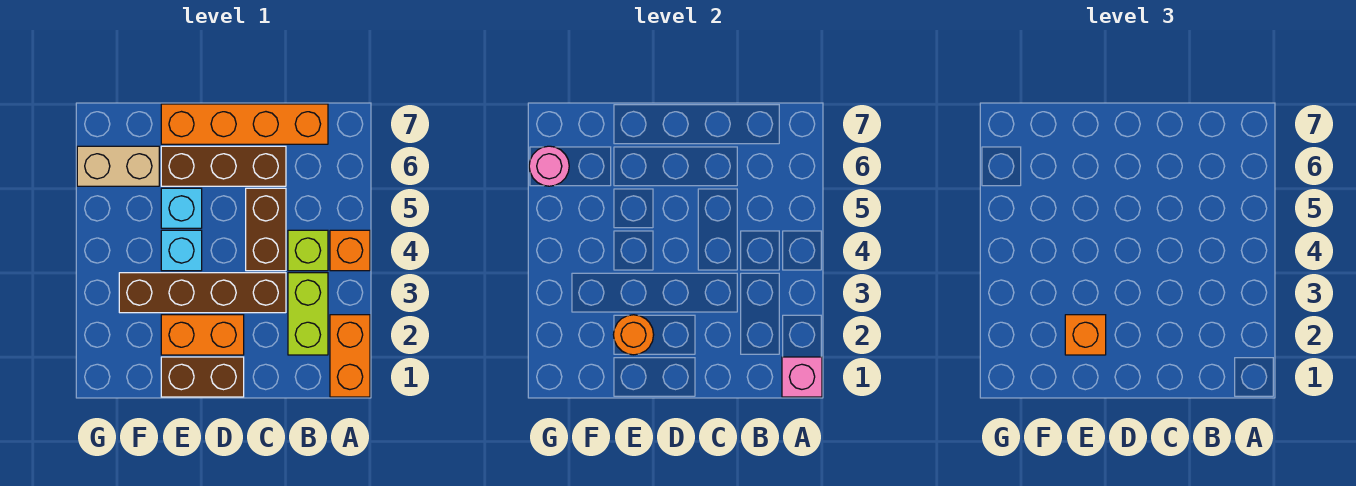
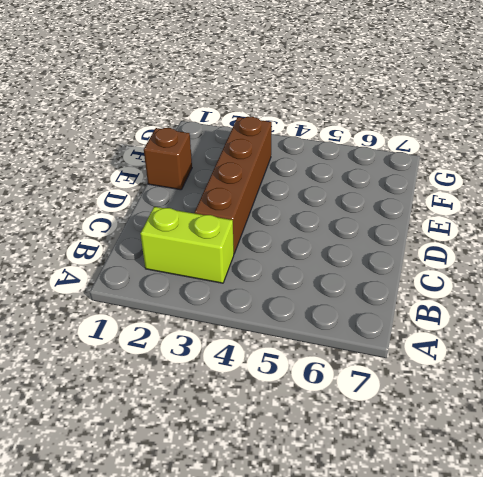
brown 1x1 brick [144,128,192,190] -> brown 1x2 brick [161,357,244,397]
none -> orange 1x2 brick [330,315,370,397]
none -> orange 1x1 brick [330,230,370,271]
none -> lime 1x1 brick [288,230,328,271]

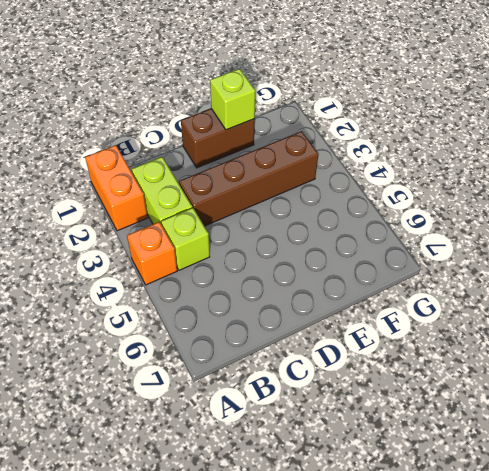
lime 1x1 brick [210,69,255,130] -> none
none -> orange 1x4 brick [161,104,328,144]
none -> brown 1x2 brick [246,188,286,271]
none -> brown 1x3 brick [161,146,286,186]

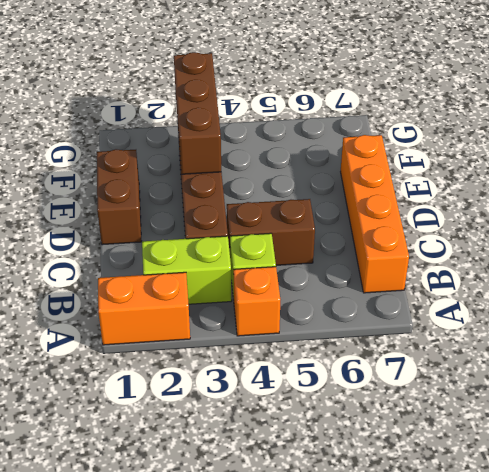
brown 1x3 brick [174,52,221,174] -> brown 1x3 brick moved to [161,146,286,186]
none -> orange 1x2 brick [161,315,244,355]
none -> cyan 1x1 brick [161,230,202,271]
none -> cyan 1x1 brick [161,188,202,228]

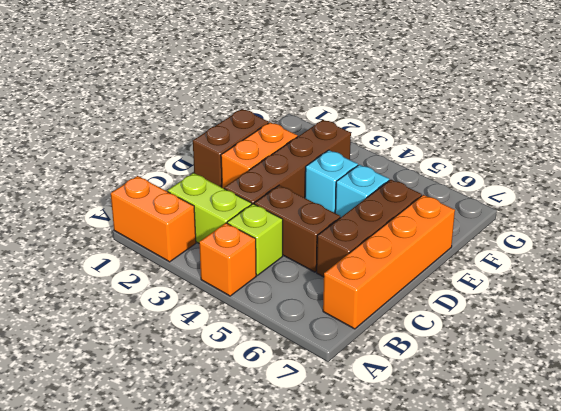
none -> tan 1x2 brick [77,146,159,186]
none -> pink 1x1 brick [782,357,822,397]
none -> orange 1x1 round brick [614,315,654,355]

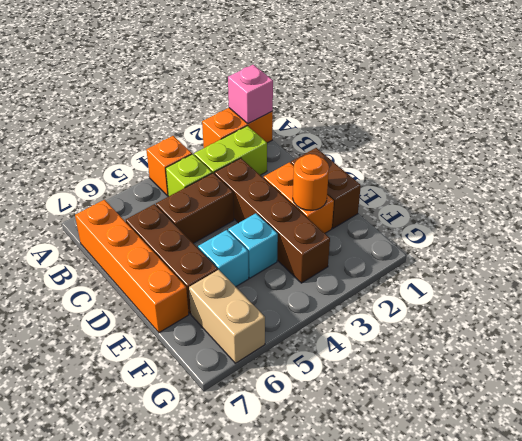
none -> pink 1x1 round brick [529,146,569,186]
none -> orange 1x1 brick [1065,315,1106,355]

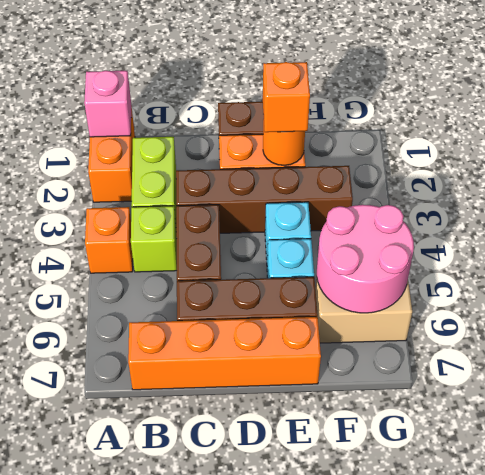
pink 2x2 round brick [317,205,414,313] -> pink 1x1 round brick [529,146,569,186]

